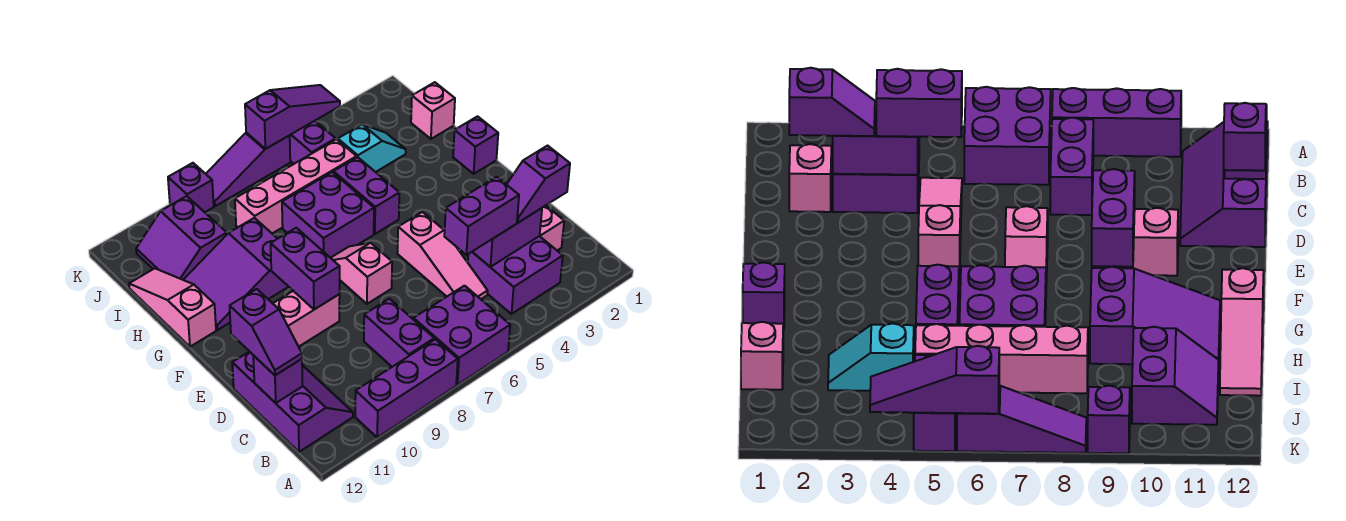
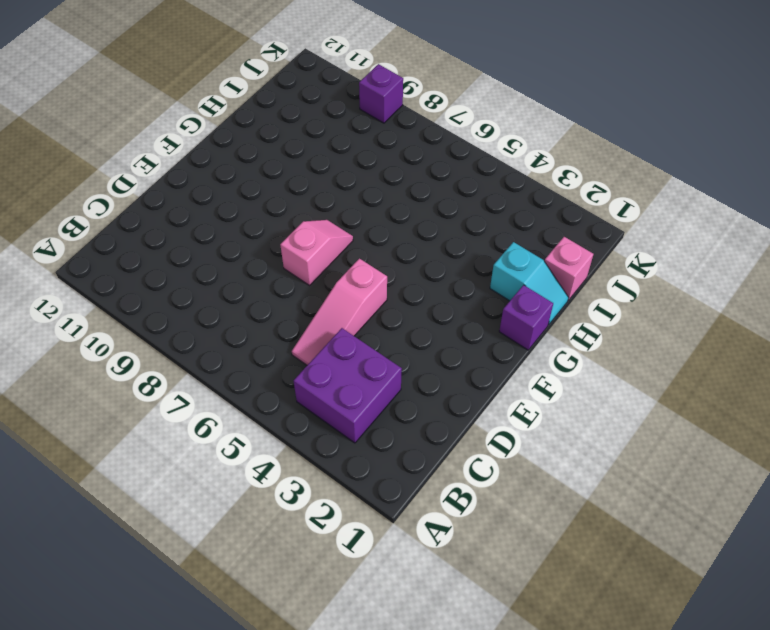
cyan 1x2 slope [490,242,569,325] -> cyan 1x2 slope moved to [338,124,406,172]
none -> purple 2x2 brick [414,286,510,385]
none -> purple 1x3 brick [355,339,458,437]
none -> purple 1x2 brick [364,299,434,367]

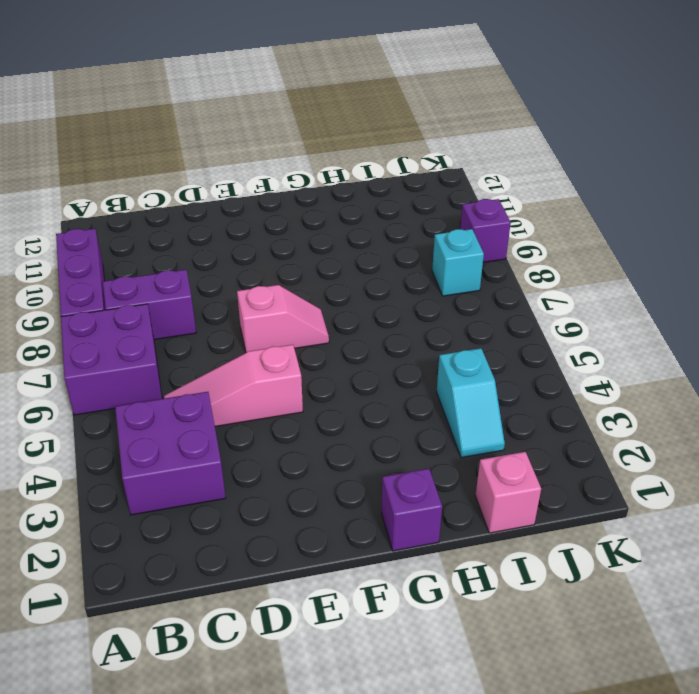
cyan 1x1 brick [432,229,484,296] -> none
none -> purple 2x3 slope [232,351,353,452]
none -> pink 1x1 brick [540,206,564,250]
none -> pink 1x2 brick [273,291,340,347]

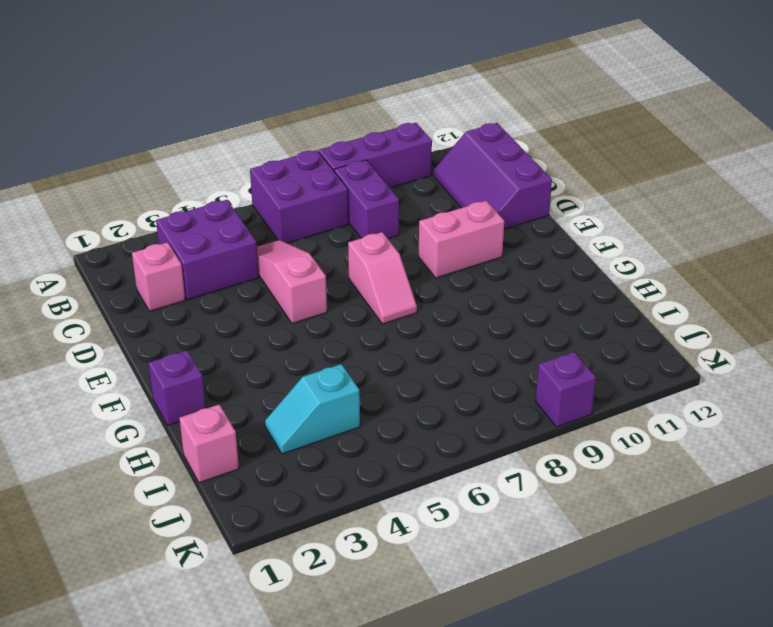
none -> purple 1x2 brick [334,157,399,234]
none -> purple 2x2 brick [282,172,374,258]
none -> purple 2x3 slope [184,218,288,330]

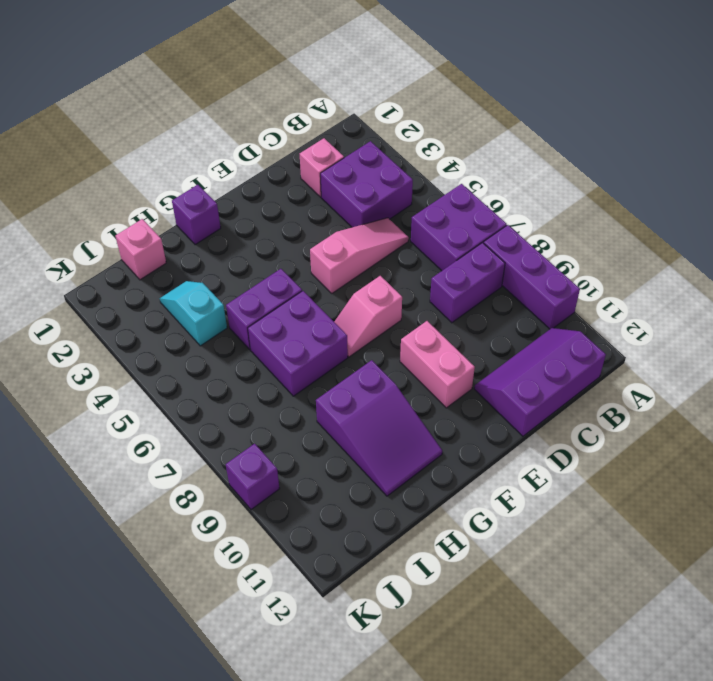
none -> pink 1x3 slope [129,268,216,347]
none -> pink 1x4 brick [235,139,357,233]
none -> purple 2x2 slope [136,196,227,280]

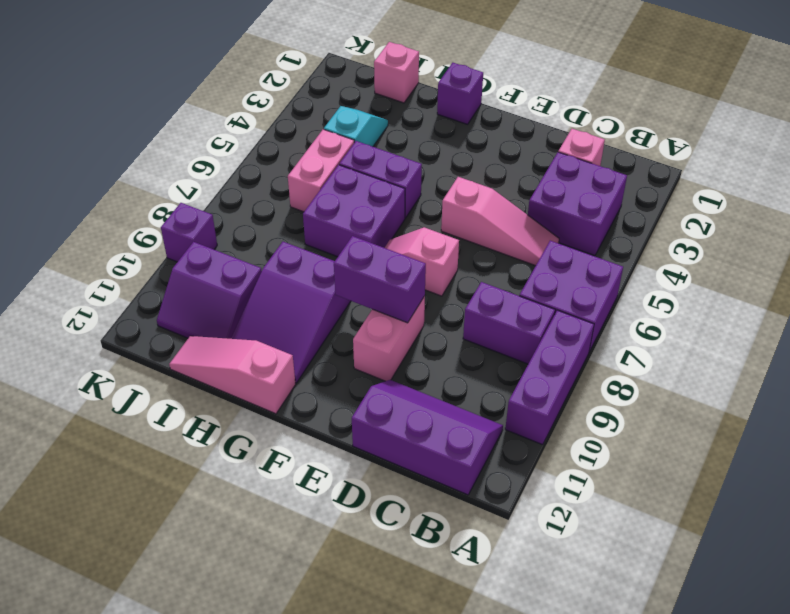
pink 1x2 brick [288,129,354,212] -> pink 1x4 brick [235,139,357,233]
none -> purple 1x2 brick [289,121,336,164]
none -> purple 1x3 slope [206,133,290,206]
none -> purple 1x2 brick [472,208,542,267]

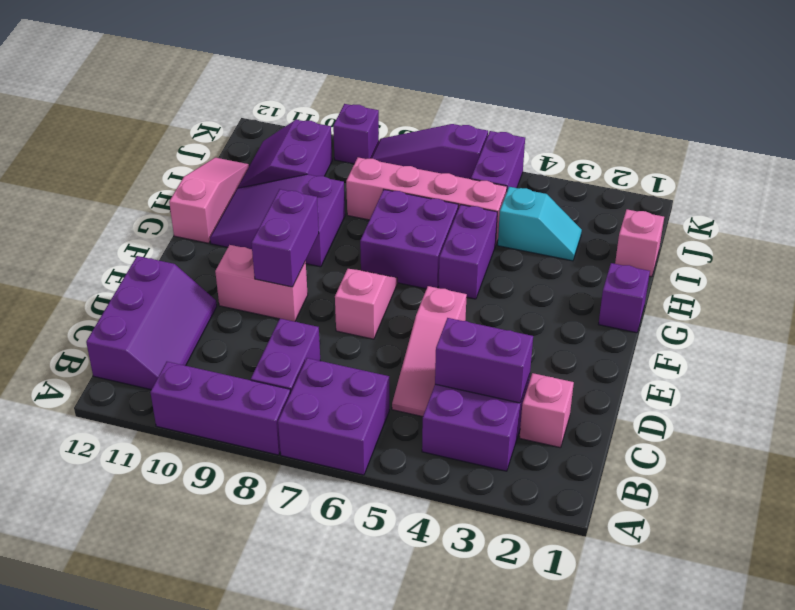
none -> purple 1x1 brick [253,355,302,403]
none -> purple 1x3 slope [245,85,340,149]
none -> purple 1x2 slope [506,146,570,223]

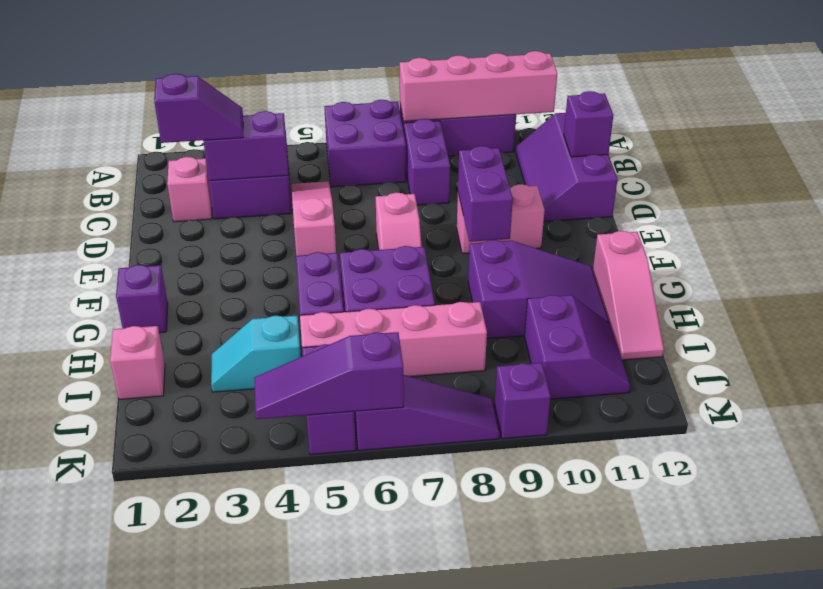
pink 1x4 brick [400,51,557,121] -> none
none -> purple 1x2 brick [444,177,519,255]
none -> purple 1x2 slope [230,289,302,375]

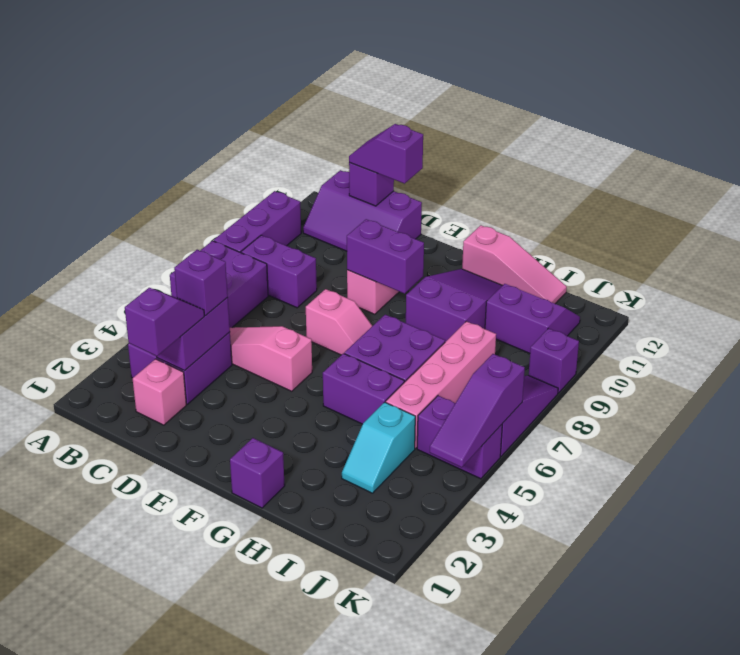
purple 1x1 brick [174,250,228,316] -> purple 1x2 brick [444,177,519,255]
none -> pink 1x1 brick [411,82,455,139]

